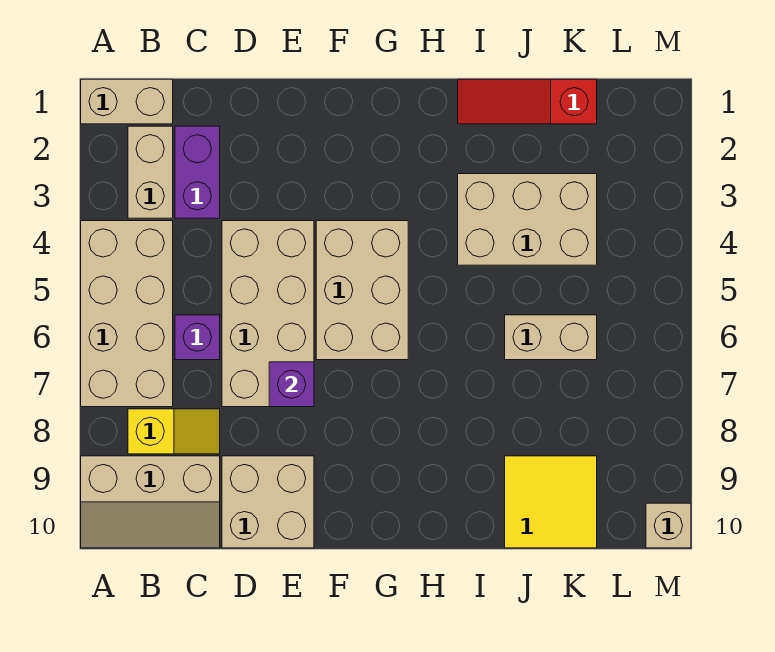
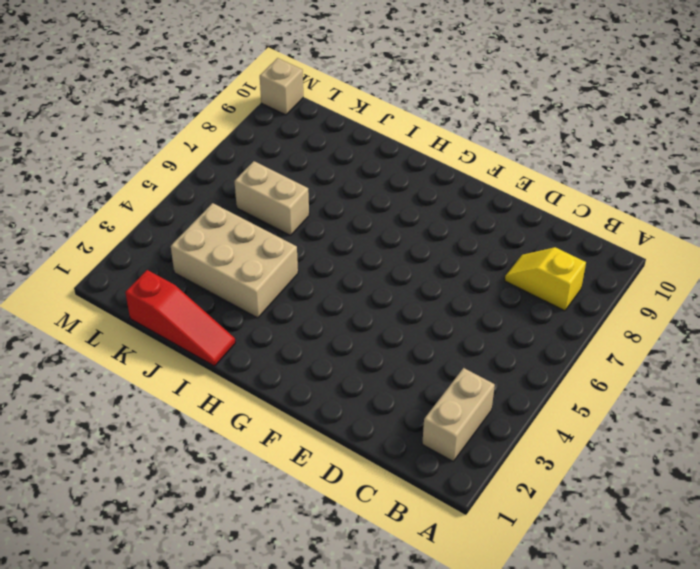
none -> tan 1x2 brick [81,79,173,124]
none -> tan 2x4 brick [81,221,173,407]
none -> tan 2x3 slope [81,456,220,548]

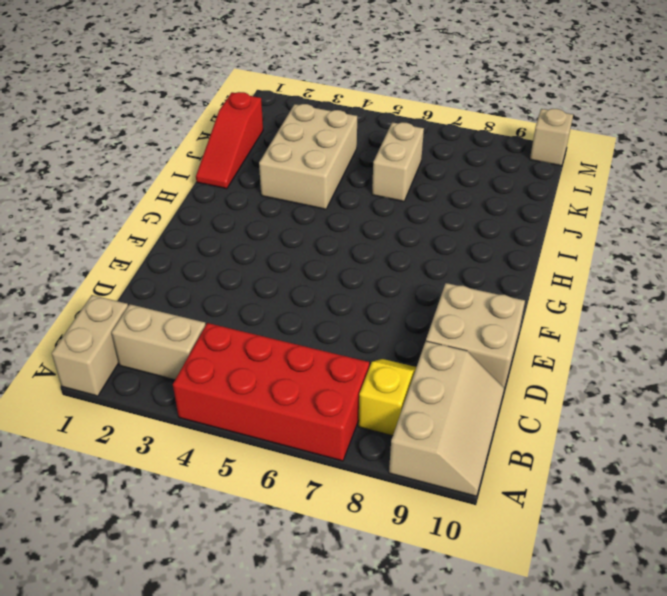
red 2x4 brick [173,323,369,461] -> tan 2x4 brick [81,221,173,407]
none -> purple 1x2 brick [175,126,220,218]
none -> purple 1x1 brick [175,315,220,360]
none -> tan 2x4 brick [222,221,314,407]

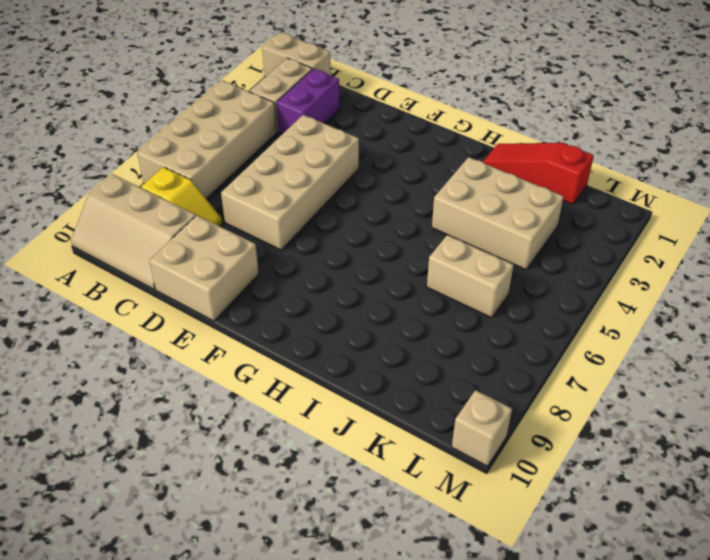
none -> purple 1x1 brick [175,315,220,360]
none -> tan 2x3 brick [316,221,408,360]
none -> yellow 2x2 tile [505,456,597,548]

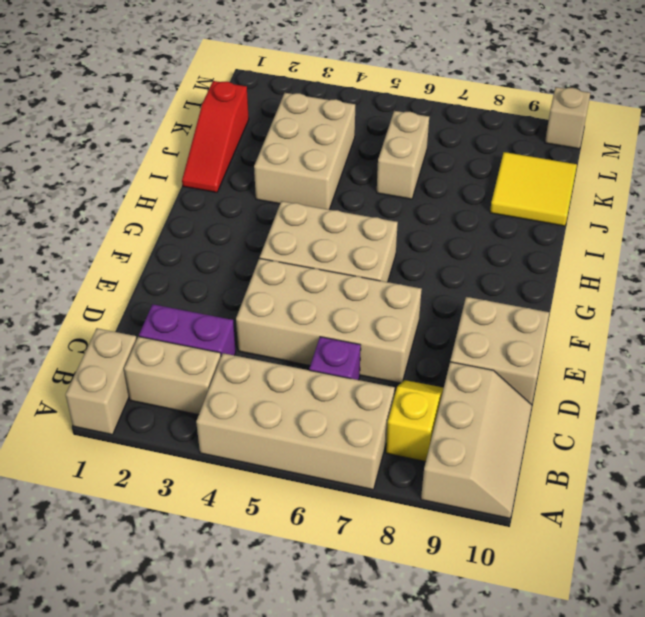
none -> purple 1x1 brick [269,362,314,407]

